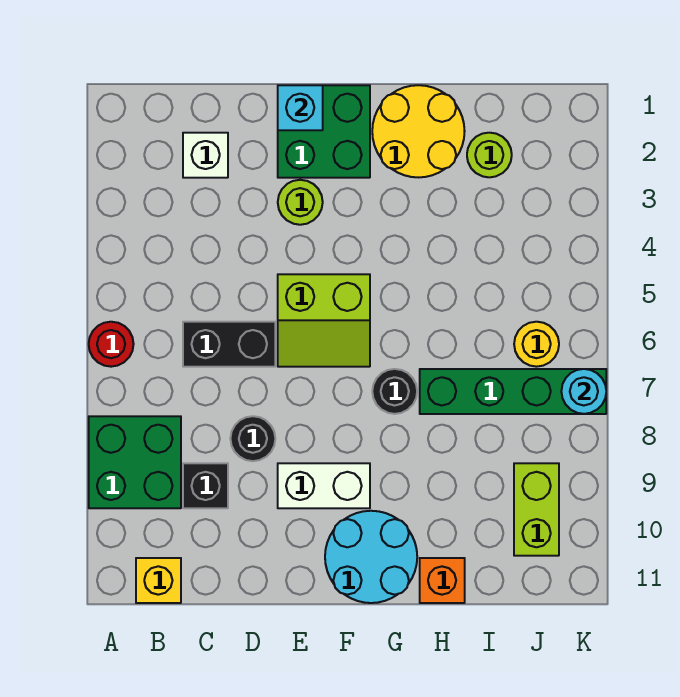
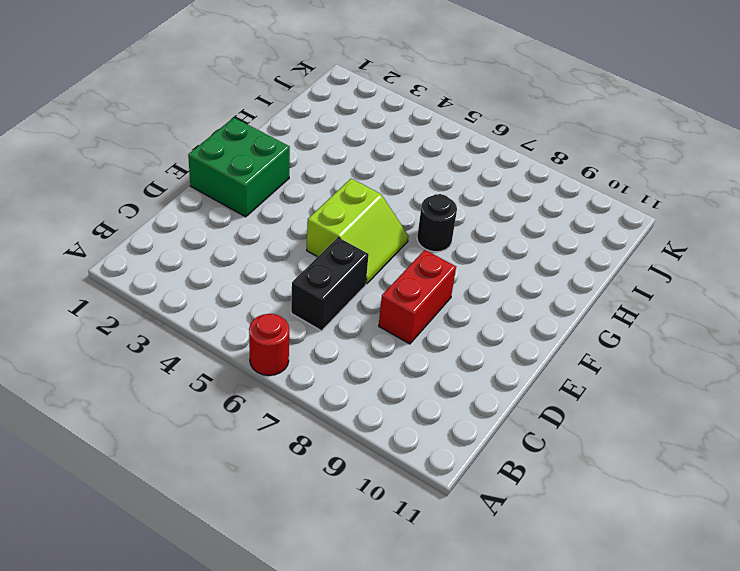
red 1x2 brick [379,250,456,344] -> black 1x1 round brick [230,416,275,461]
none -> green 2x2 brick [89,416,181,508]
none -> yellow 1x1 brick [136,558,181,603]
none -> white 1x1 brick [183,133,228,178]

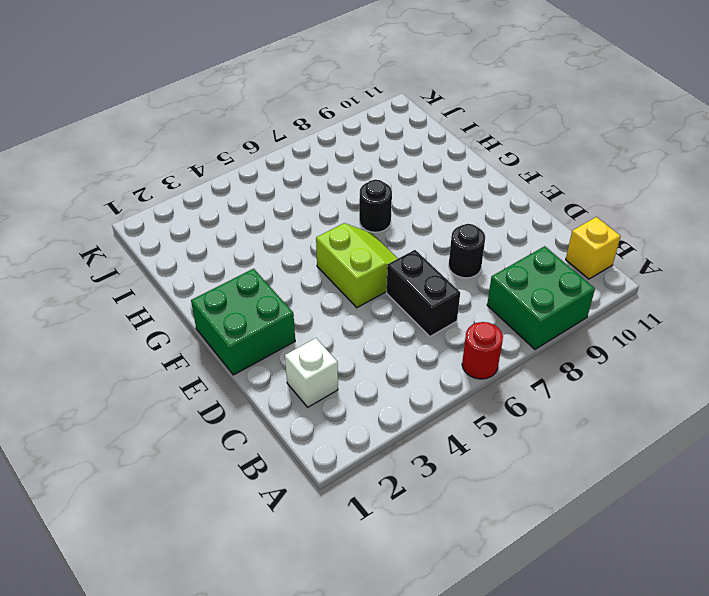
none -> black 1x1 brick [183,463,228,508]
none -> lime 1x1 round brick [278,180,323,225]
none -> white 1x2 brick [278,463,370,508]

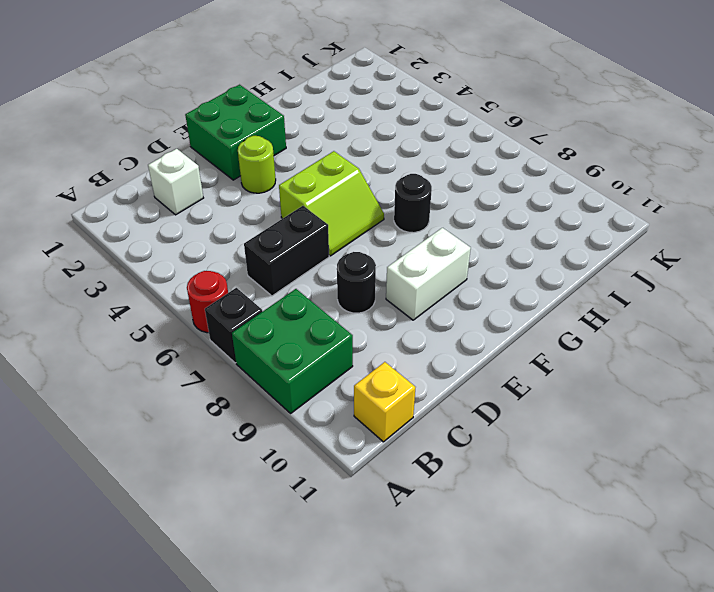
black 1x1 brick [205,288,263,363] -> black 1x1 brick moved to [183,463,228,508]
none -> cyan 2x2 round brick [325,511,417,603]
none -> yellow 2x2 round brick [372,85,465,177]
none -> green 1x4 brick [420,369,606,414]

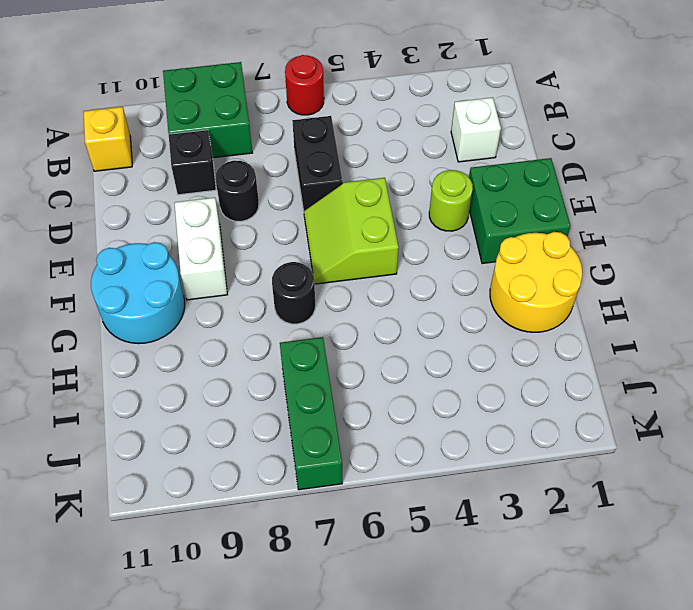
green 1x3 brick [280,337,342,490] -> green 1x4 brick [420,369,606,414]
none -> orange 1x1 brick [420,558,465,603]
none -> lime 1x1 round brick [467,133,512,177]
none -> yellow 1x1 round brick [514,322,559,367]

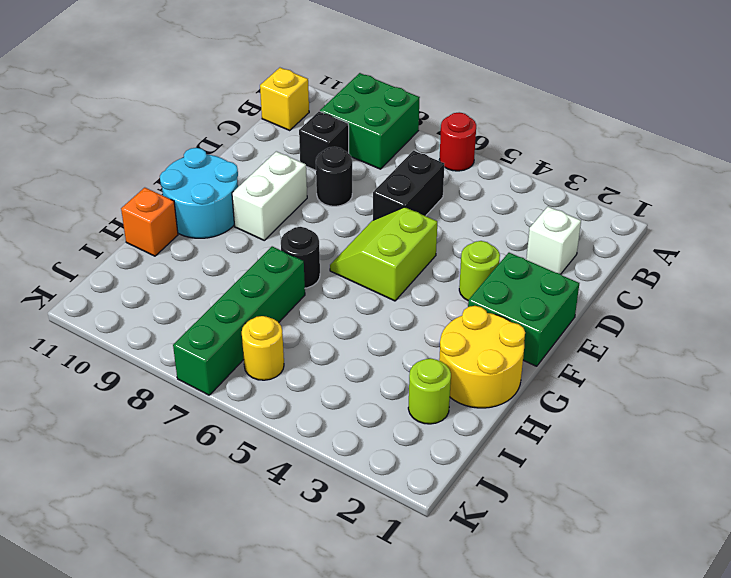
none -> lime 1x2 brick [514,463,559,556]
none -> cyan 1x1 brick [278,85,323,130]
none -> cyan 1x1 round brick [561,369,606,414]

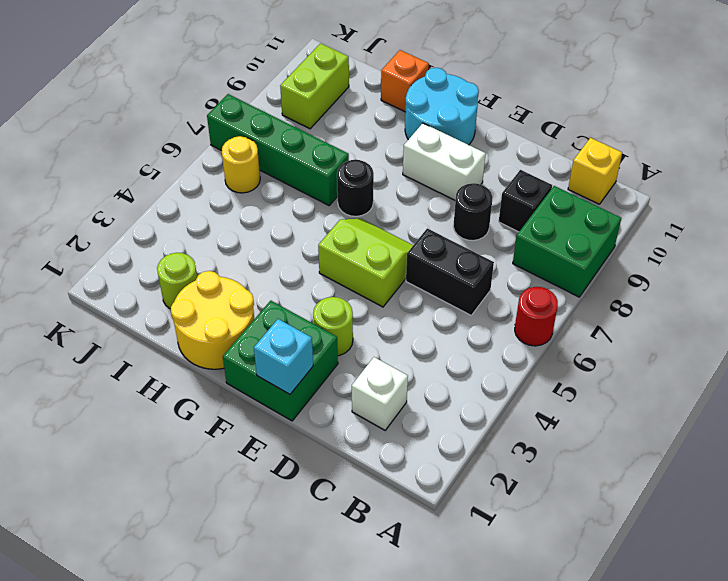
none -> cyan 1x1 round brick [561,369,606,414]

